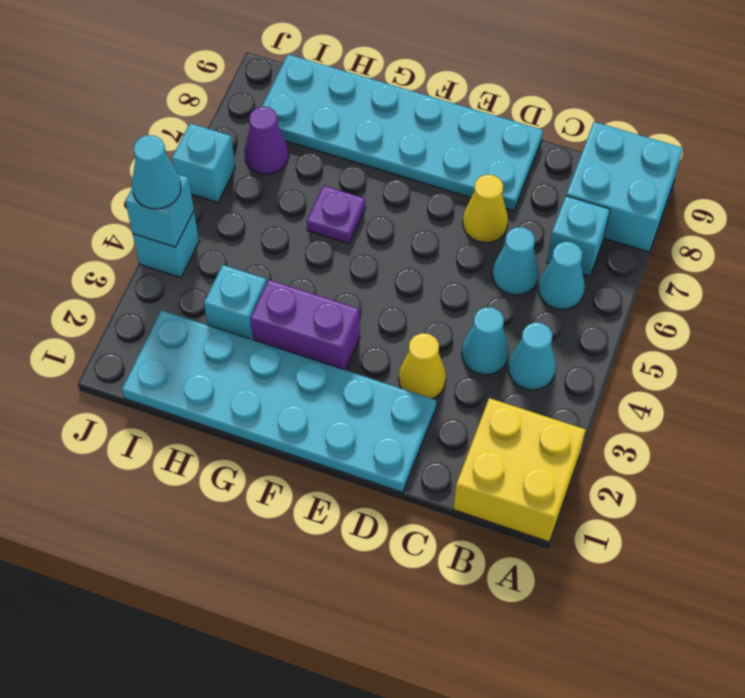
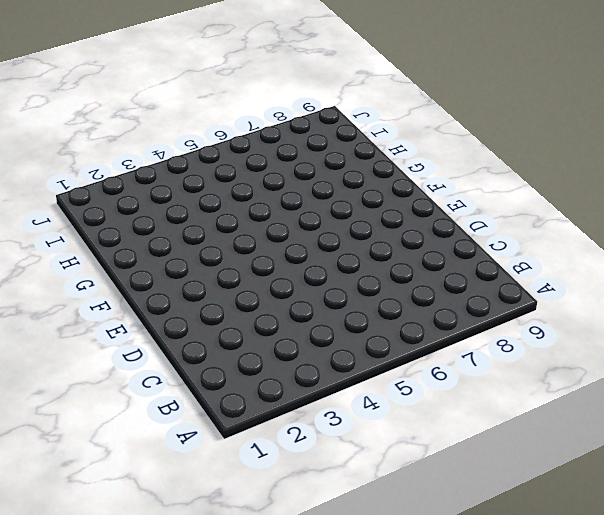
none -> yellow 2x2 brick [454,398,585,542]
none -> cyan 2x2 brick [566,122,683,252]
none -> cyan 1x1 cone [508,322,556,390]

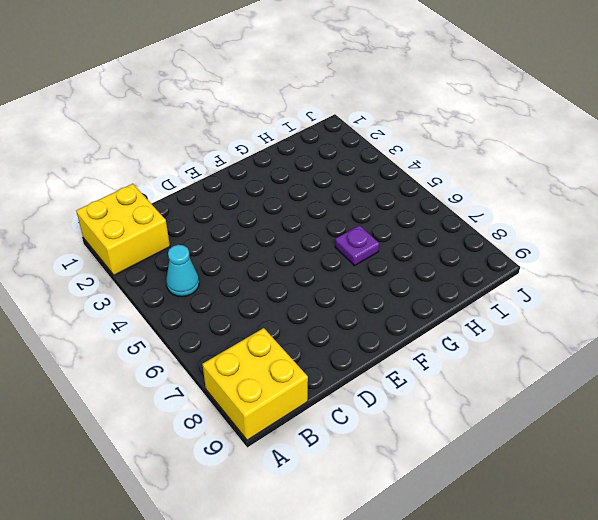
yellow 2x2 brick [202,328,308,440] -> cyan 2x2 brick [566,122,683,252]
none -> cyan 1x1 cone [538,242,585,309]
none -> cyan 1x1 brick [547,196,610,276]
none -> cyan 1x1 cone [462,307,509,375]

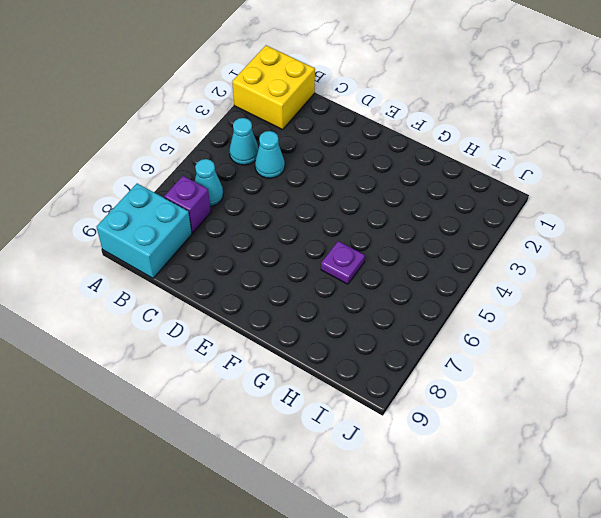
purple 1x1 brick [164,176,211,233] -> cyan 1x1 brick [547,196,610,276]
none -> cyan 1x1 cone [493,227,539,295]
none -> cyan 2x6 plate [122,310,436,493]
none -> yellow 1x1 cone [399,333,446,399]

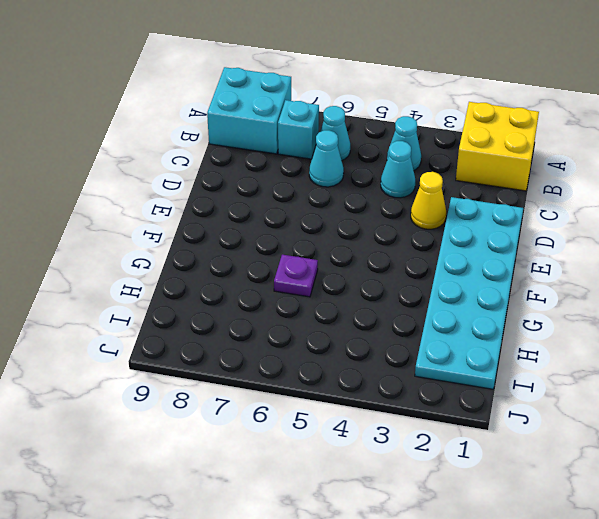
none -> yellow 1x1 cone [463,175,508,243]
none -> cyan 2x6 plate [262,54,543,211]
none -> purple 1x2 brick [250,280,360,370]

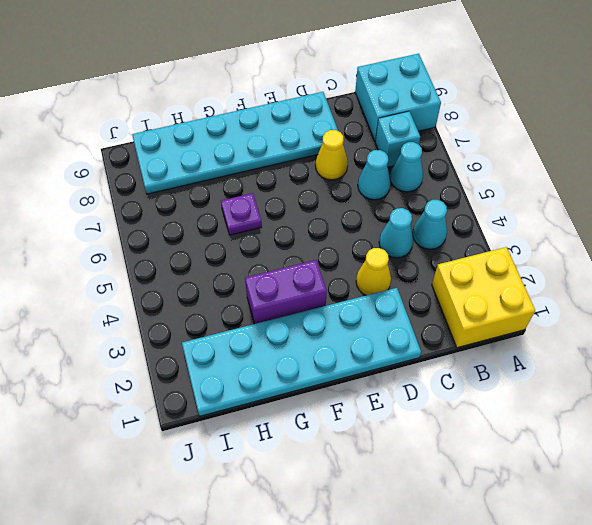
none -> cyan 1x1 brick [204,265,267,340]
none -> purple 1x1 cone [244,107,289,175]
none -> cyan 1x1 brick [133,211,199,278]

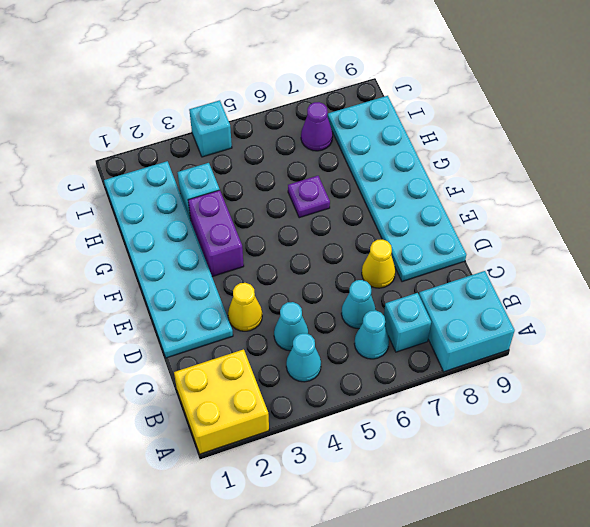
none -> cyan 1x1 brick [172,123,235,202]
none -> cyan 1x1 brick [125,174,194,247]
none -> cyan 1x1 cone [132,135,181,209]

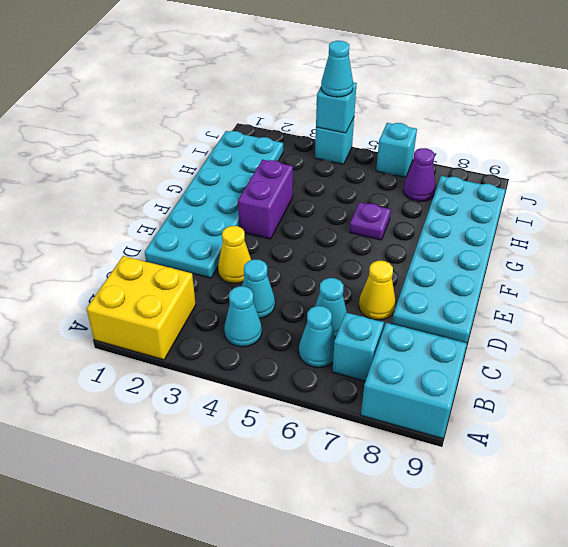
none -> cyan 1x1 brick [204,265,267,340]

